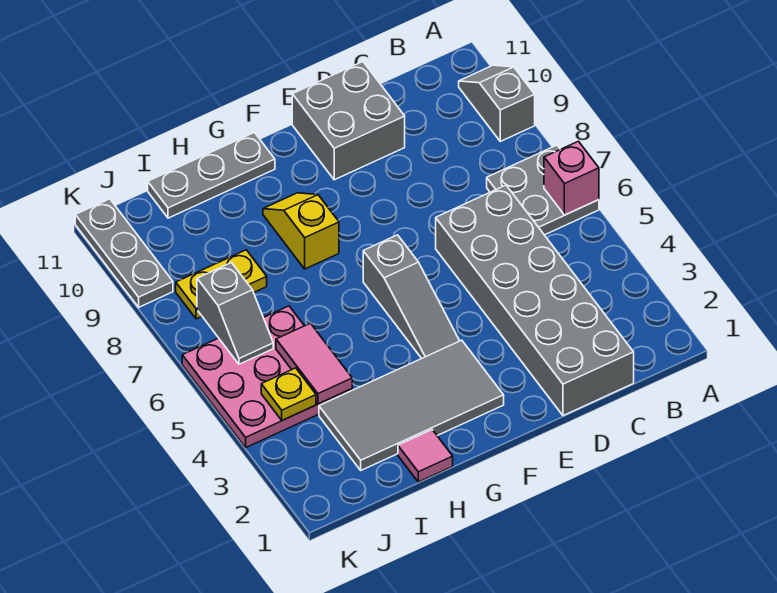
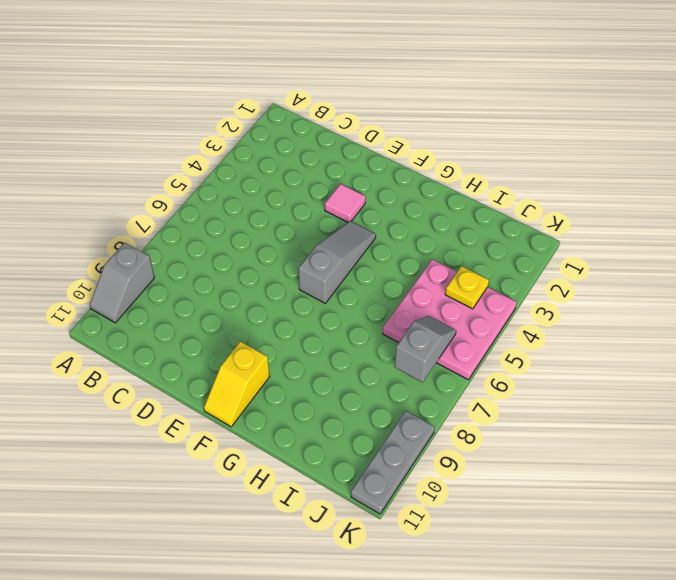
pink 1x1 tile [325,184,366,222] -> pink 1x1 tile moved to [398,430,453,482]
yellow 1x2 slope [204,341,270,427] -> yellow 1x2 slope moved to [263,193,339,269]
none -> grey 2x2 plate [487,145,599,235]
none -> grey 2x6 brick [436,185,634,416]
none -> grey 2x2 brick [292,62,405,180]

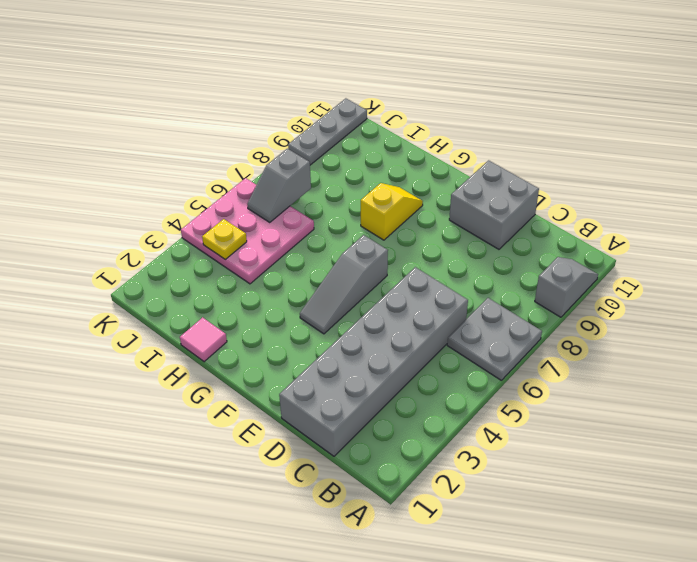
none -> grey 2x4 tile [319,340,504,470]
none -> grey 1x3 plate [148,132,275,218]
none -> yellow 1x2 plate [176,250,267,319]

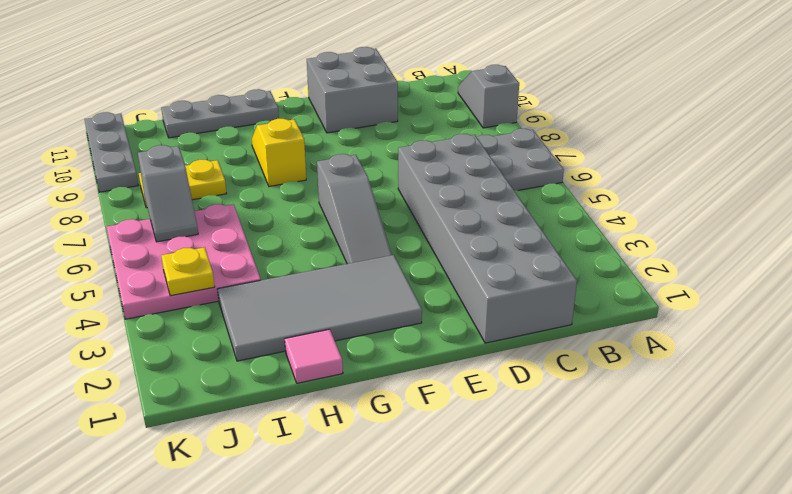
none -> pink 1x1 brick [544,141,599,215]
none -> pink 1x2 tile [276,323,352,404]

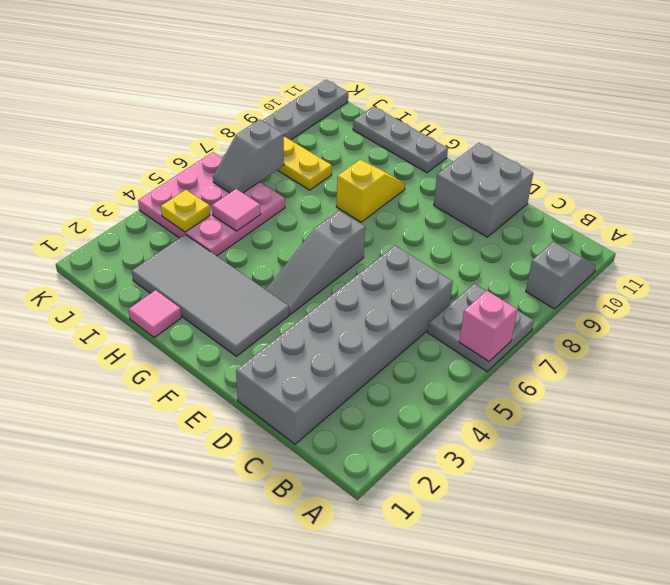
pink 1x1 tile [212,189,261,231] -> pink 1x2 tile [276,323,352,404]

